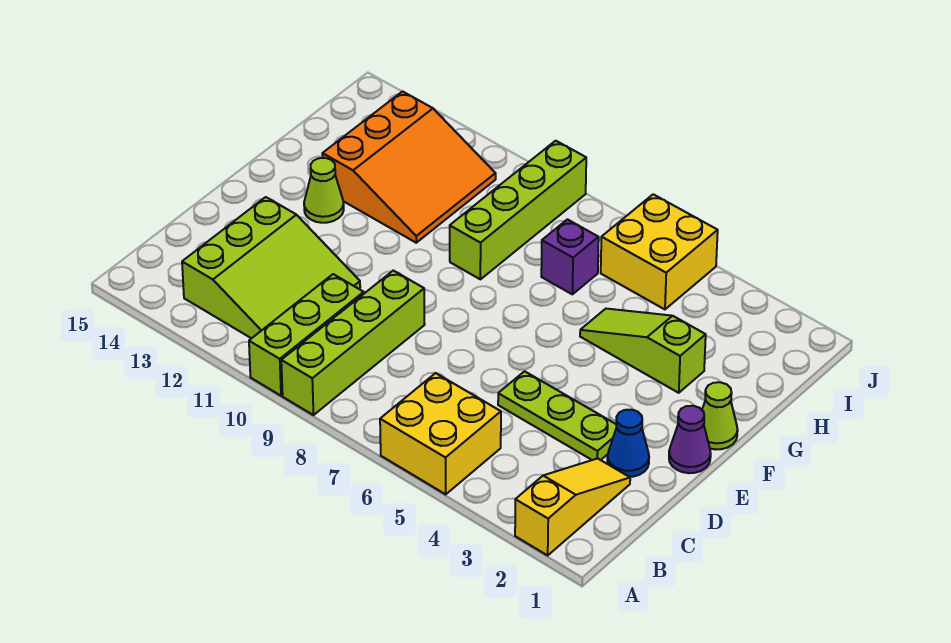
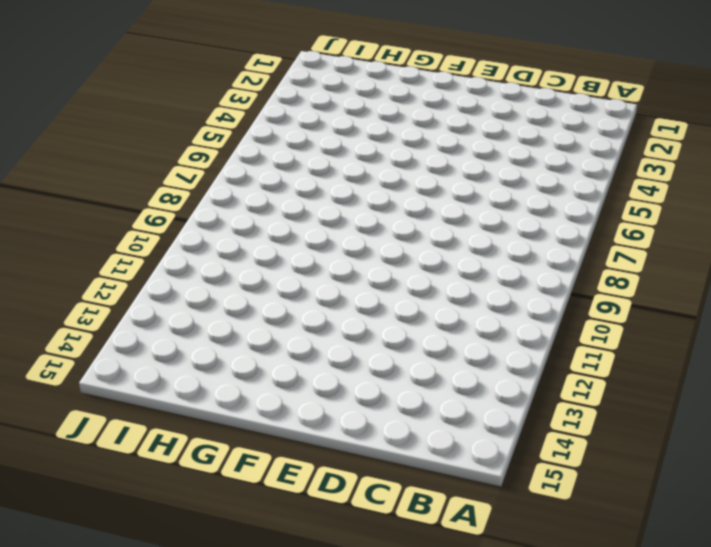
none -> yellow 1x3 slope [515,458,630,555]
none -> yellow 2x2 brick [380,373,501,494]
none -> lime 1x4 brick [281,271,425,415]

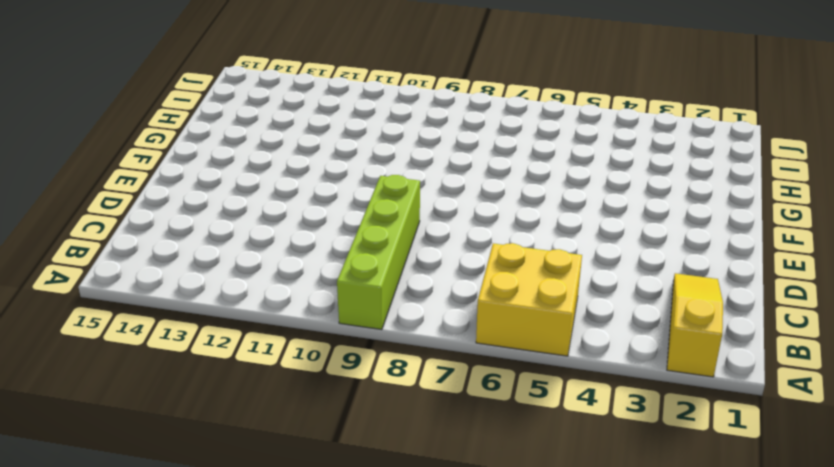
none -> lime 1x3 brick [249,274,364,396]
none -> lime 3x3 slope [182,197,360,338]
none -> blue 1x1 cone [607,410,649,477]

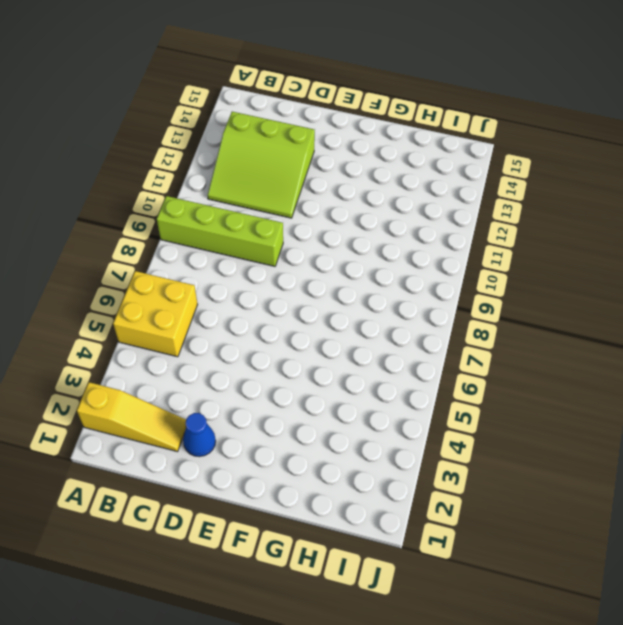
none -> lime 1x3 brick [249,274,364,396]
none -> lime 1x3 plate [498,371,617,460]
none -> purple 1x1 cone [669,406,711,473]

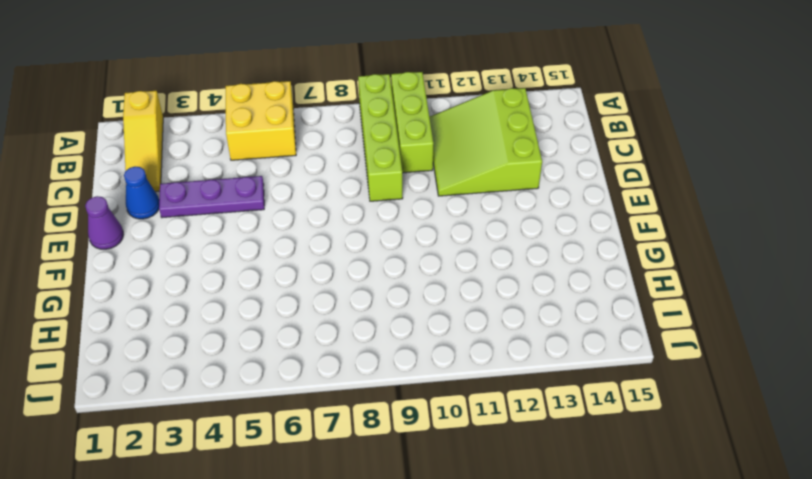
purple 1x3 plate [159,176,264,218] -> lime 1x3 plate [498,371,617,460]
none -> lime 1x1 cone [702,382,738,449]
none -> lime 1x1 cone [304,158,344,223]
none -> lime 1x3 slope [580,309,706,393]

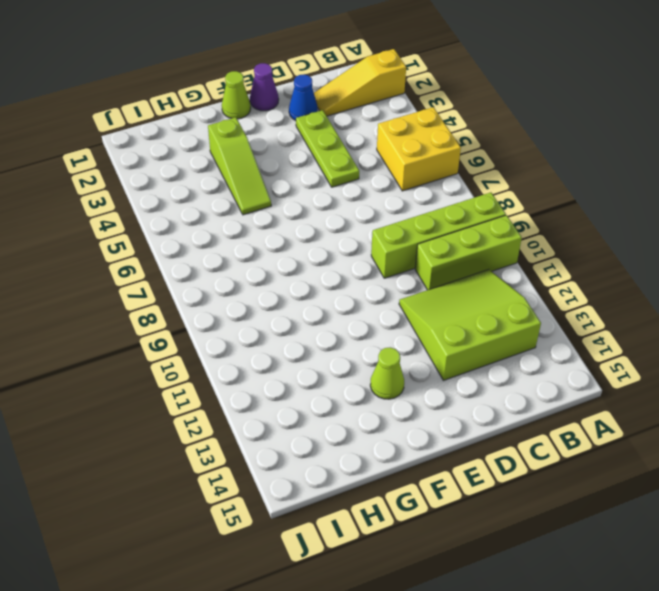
none -> lime 1x4 brick [450,141,586,279]
none -> orange 3x3 slope [322,92,496,243]
none -> purple 1x1 brick [541,219,599,294]

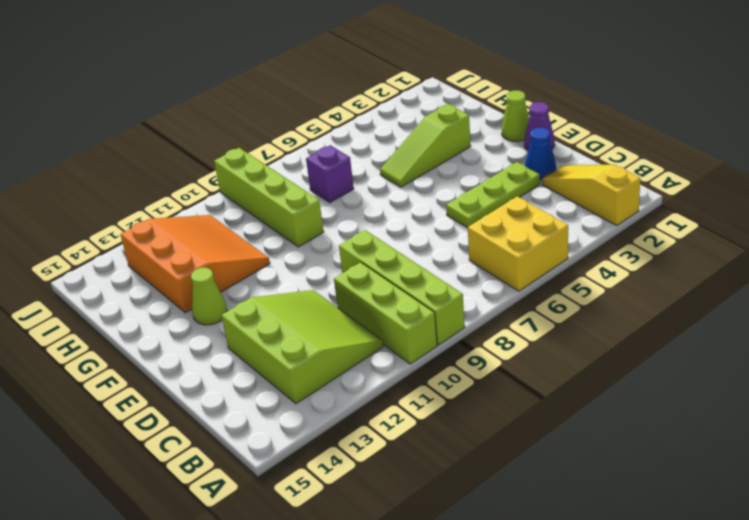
none -> yellow 2x2 brick [601,194,718,309]

